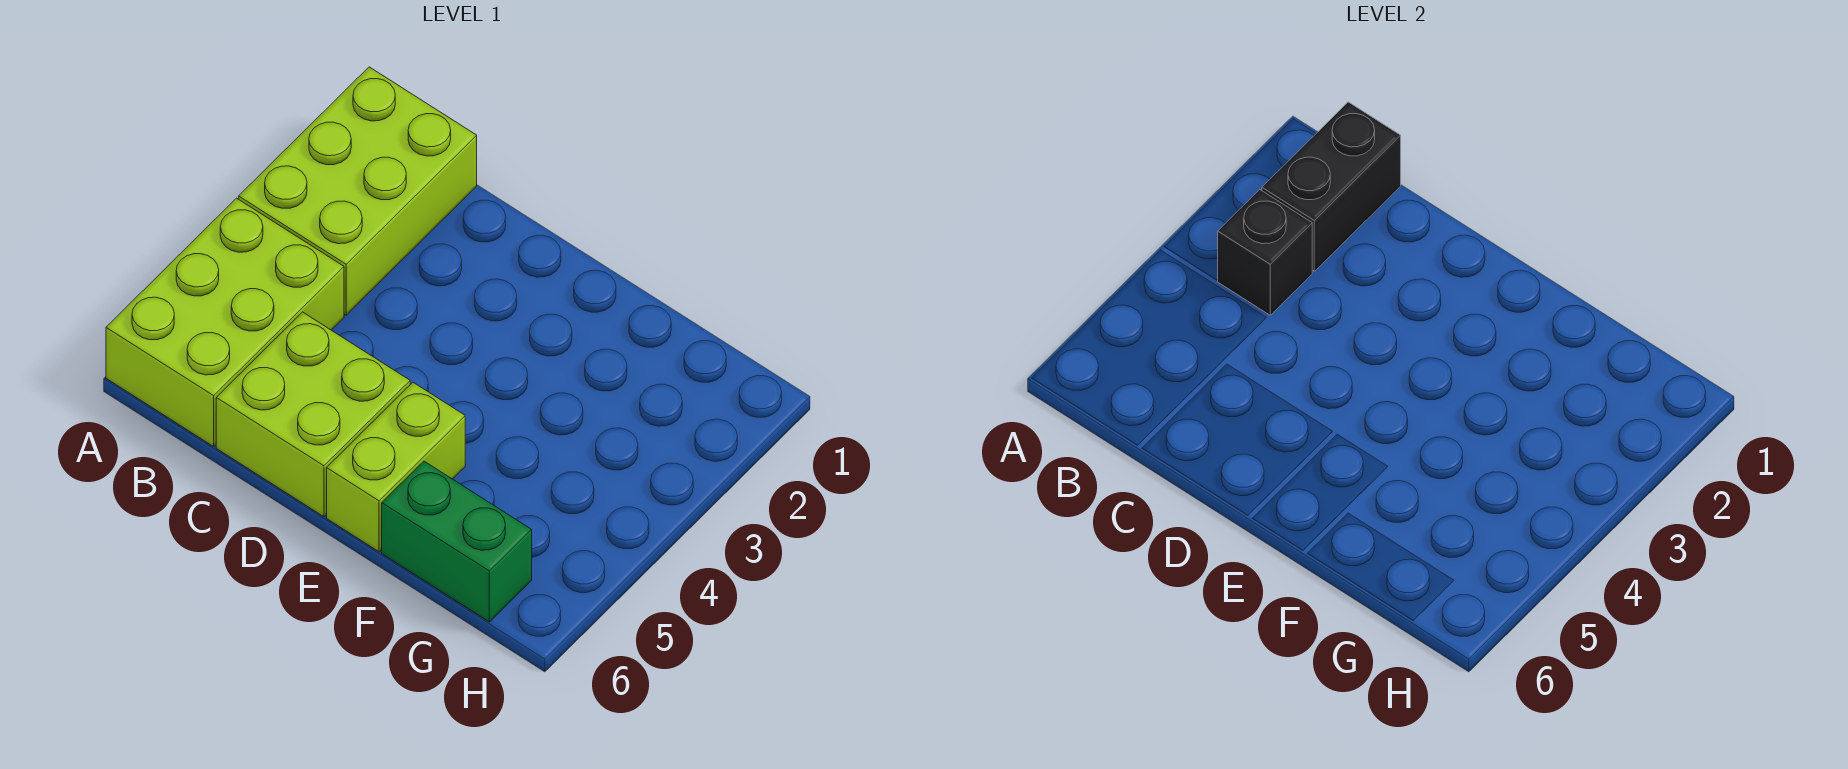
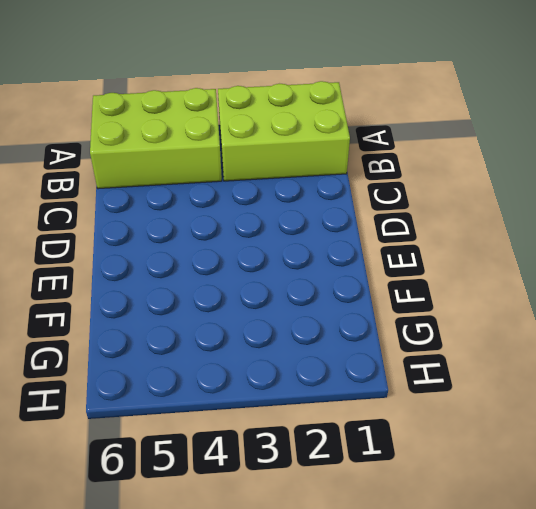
none -> lime 2x2 brick [216,312,410,517]
none -> lime 1x2 brick [327,383,465,552]

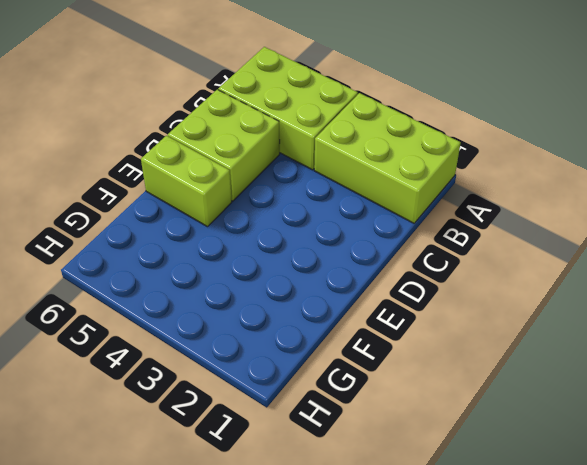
none -> green 1x2 brick [382,461,532,622]
none -> black 1x2 brick [1262,102,1401,271]

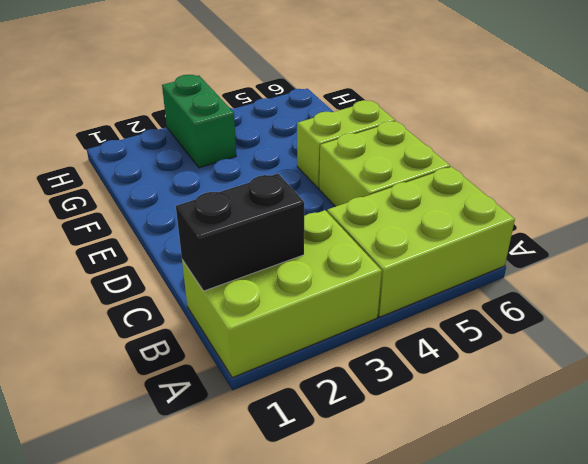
green 1x2 brick [162,75,236,168] -> green 1x2 brick moved to [382,461,532,622]
none -> black 1x1 brick [1218,190,1312,315]

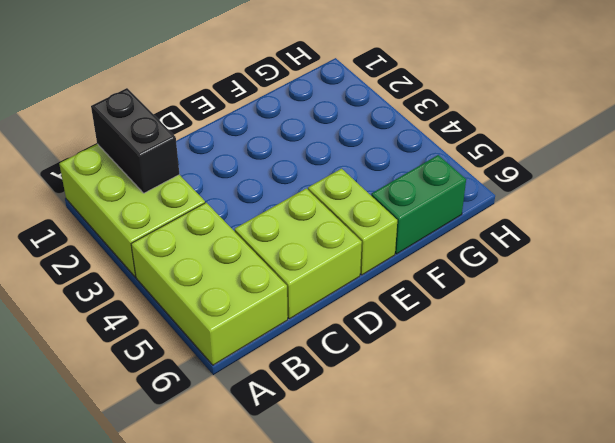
none -> black 1x1 brick [1218,190,1312,315]

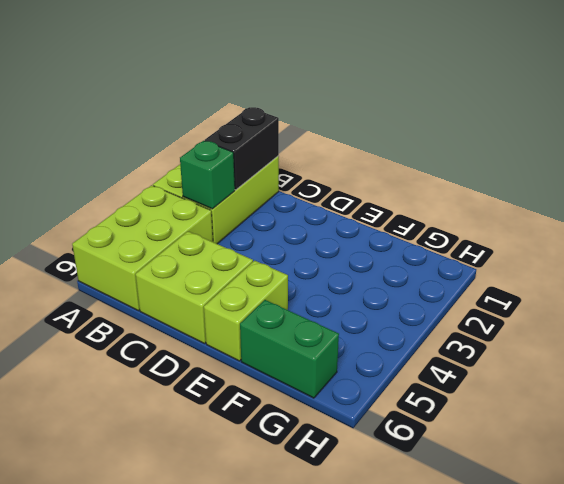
green 1x1 brick [180,141,235,209] -> black 1x1 brick [1218,190,1312,315]

